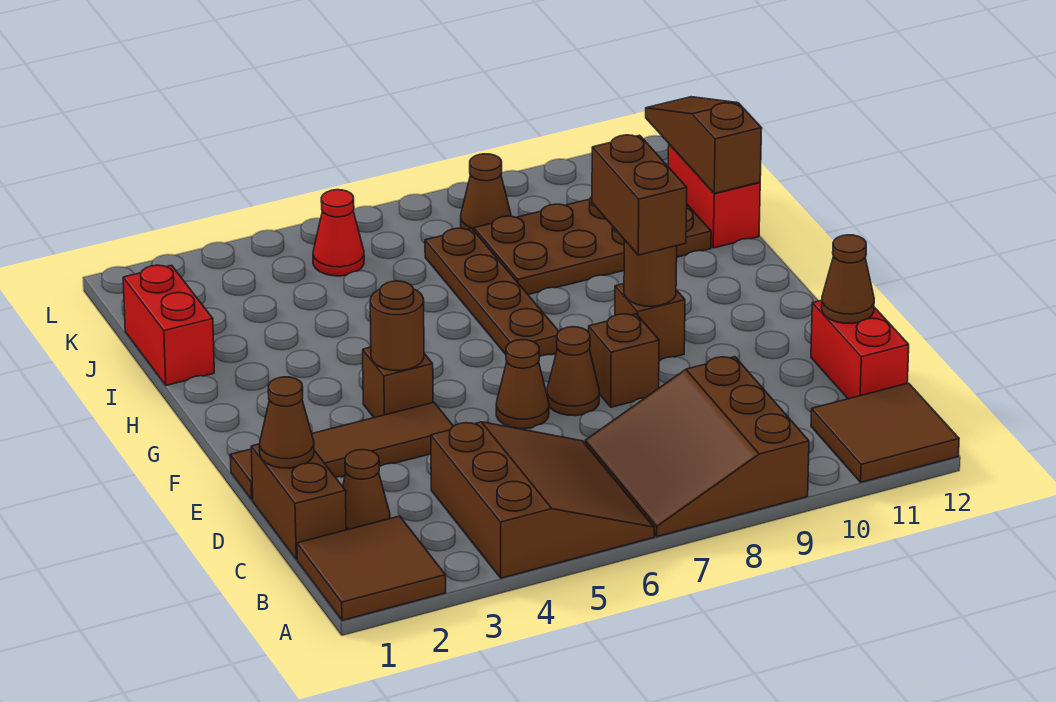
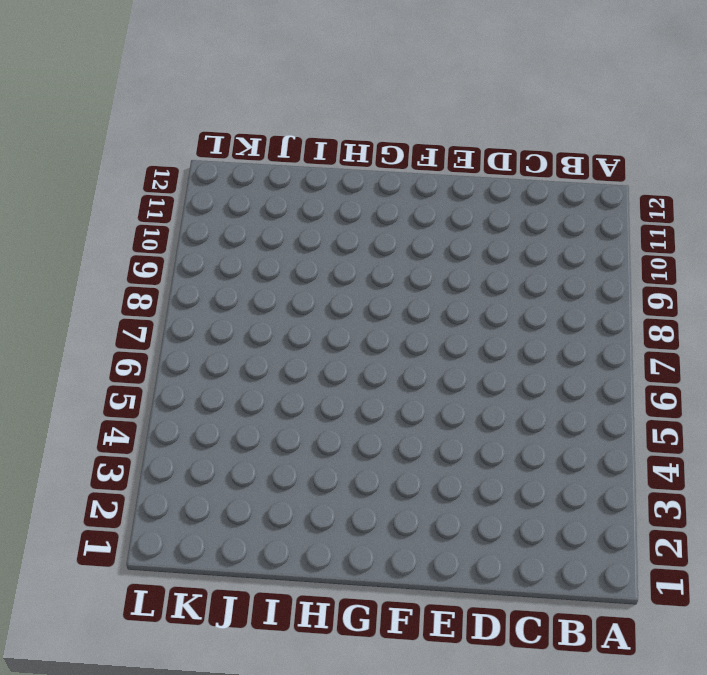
none -> brown 2x2 tile [297,516,446,621]
none -> brown 3x3 slope [431,422,654,578]
none -> brown 3x3 slope [585,357,809,537]

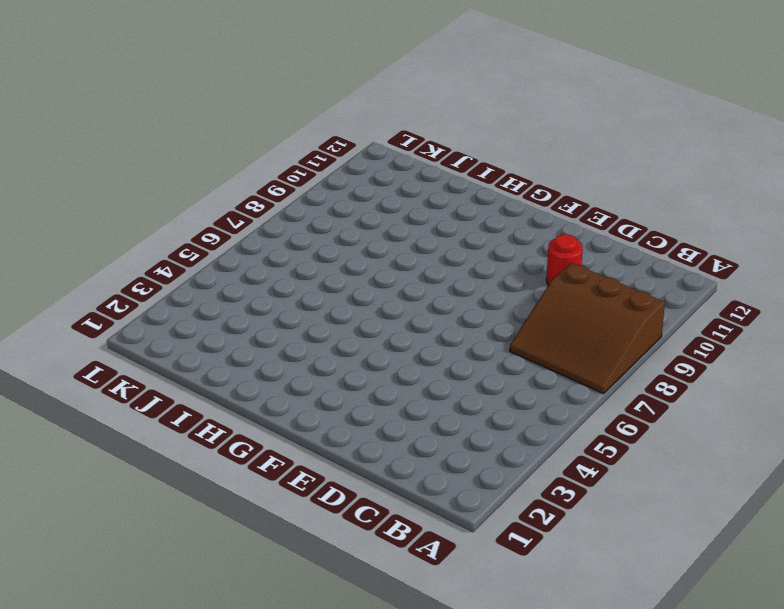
red 1x1 round brick [546,234,583,285] -> none
none -> brown 2x2 tile [297,516,446,621]
none -> brown 3x3 slope [431,422,654,578]
none -> brown 2x2 tile [811,383,959,482]

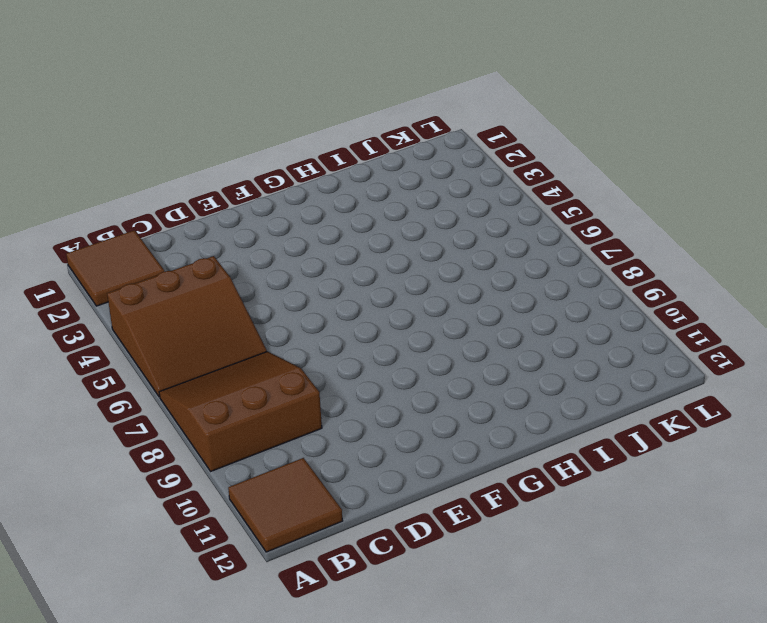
none -> brown 1x2 brick [251,444,346,560]
none -> brown 1x1 cone [343,450,390,530]
none -> red 1x2 brick [811,300,909,399]

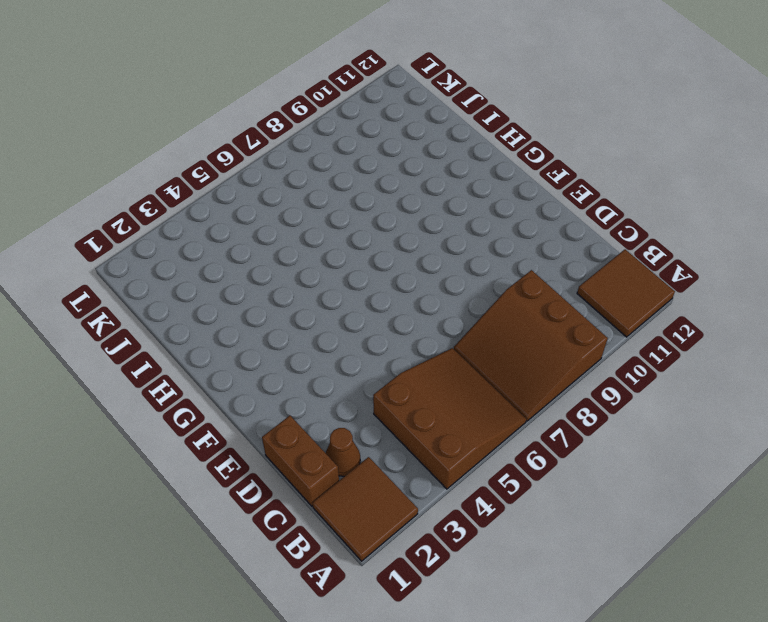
none -> red 1x2 brick [811,300,909,399]
none -> brown 1x4 tile [230,402,453,500]
none -> brown 1x1 cone [496,340,549,429]

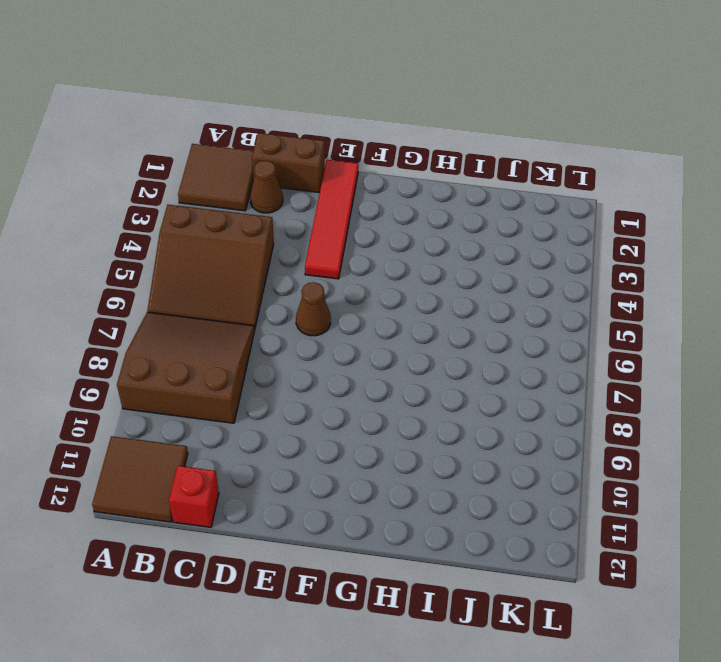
red 1x1 brick [169,466,219,527] -> red 1x2 brick [811,300,909,399]
red 1x4 tile [305,160,359,279] -> brown 1x4 tile [230,402,453,500]
none -> brown 1x1 cone [547,327,599,416]
none -> brown 1x1 brick [589,314,659,407]
none -> brown 1x1 brick [363,347,433,418]

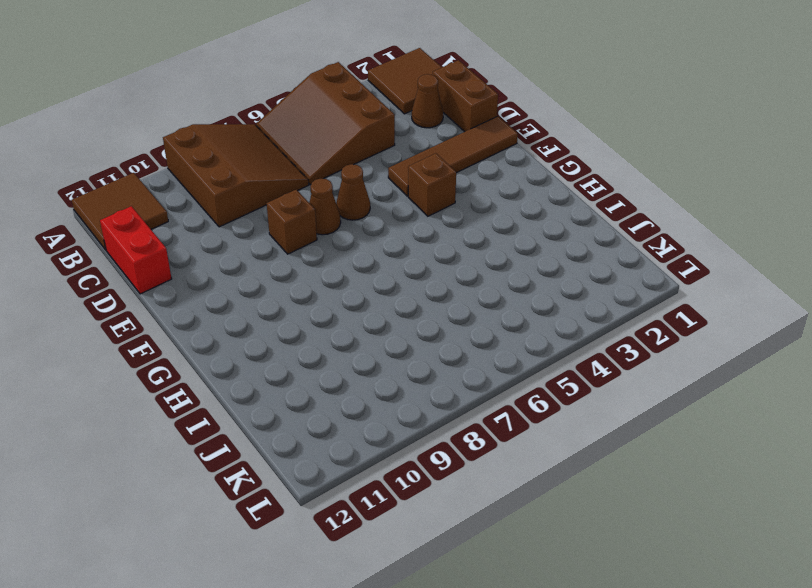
none -> brown 1x1 brick [615,284,685,361]
none -> brown 1x4 plate [425,228,559,357]
none -> red 1x2 brick [123,265,214,385]

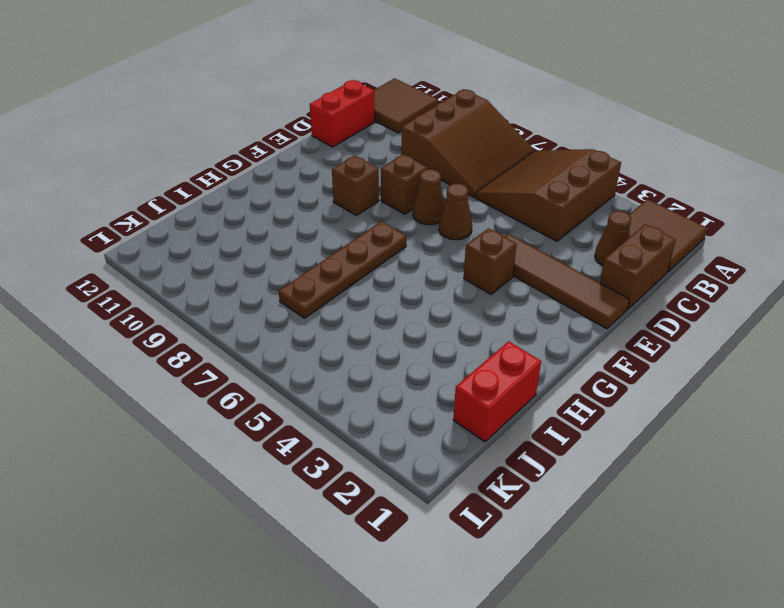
none -> brown 2x4 plate [474,197,711,295]
none -> red 1x2 brick [668,144,760,248]
none -> red 1x1 cone [313,190,364,276]

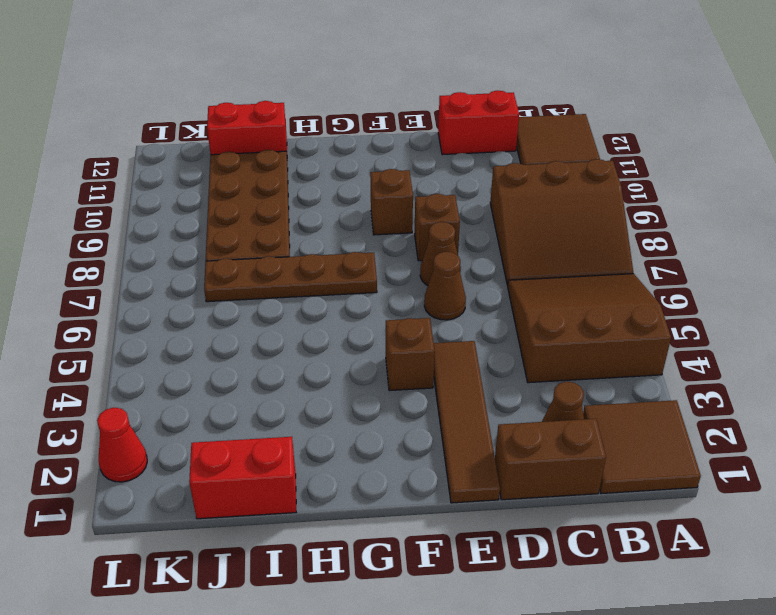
red 1x1 cone [97,408,147,482] -> red 1x1 cone moved to [313,190,364,276]
none -> brown 1x1 cone [461,154,511,230]
none -> brown 1x1 cone [260,377,314,468]
none -> brown 1x1 cone [822,235,874,324]

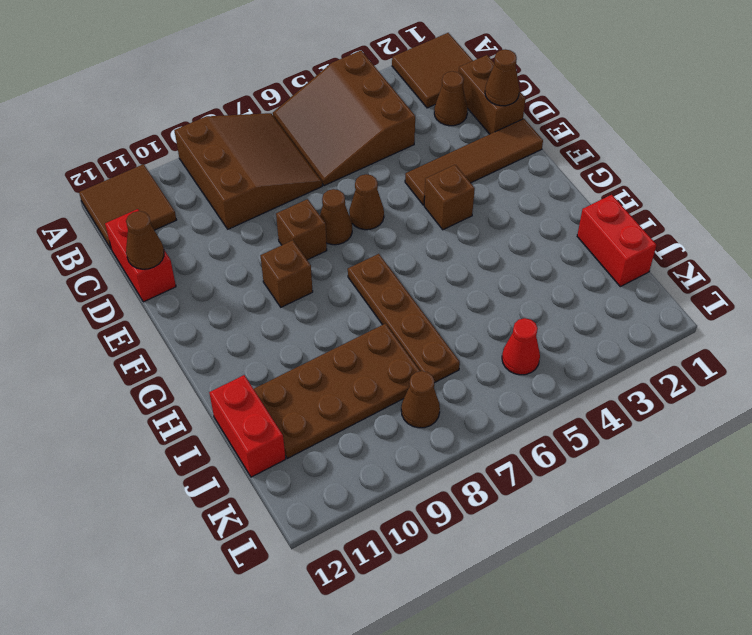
none -> brown 1x1 round brick [370,281,424,371]
none -> brown 1x1 round brick [624,240,677,306]
none -> brown 1x3 slope [646,97,762,193]

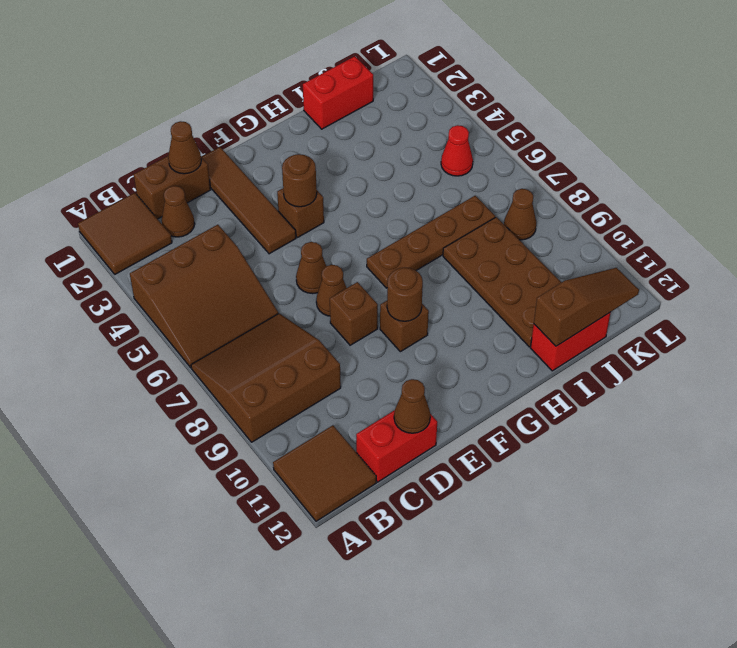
none -> brown 1x2 brick [592,135,687,255]

